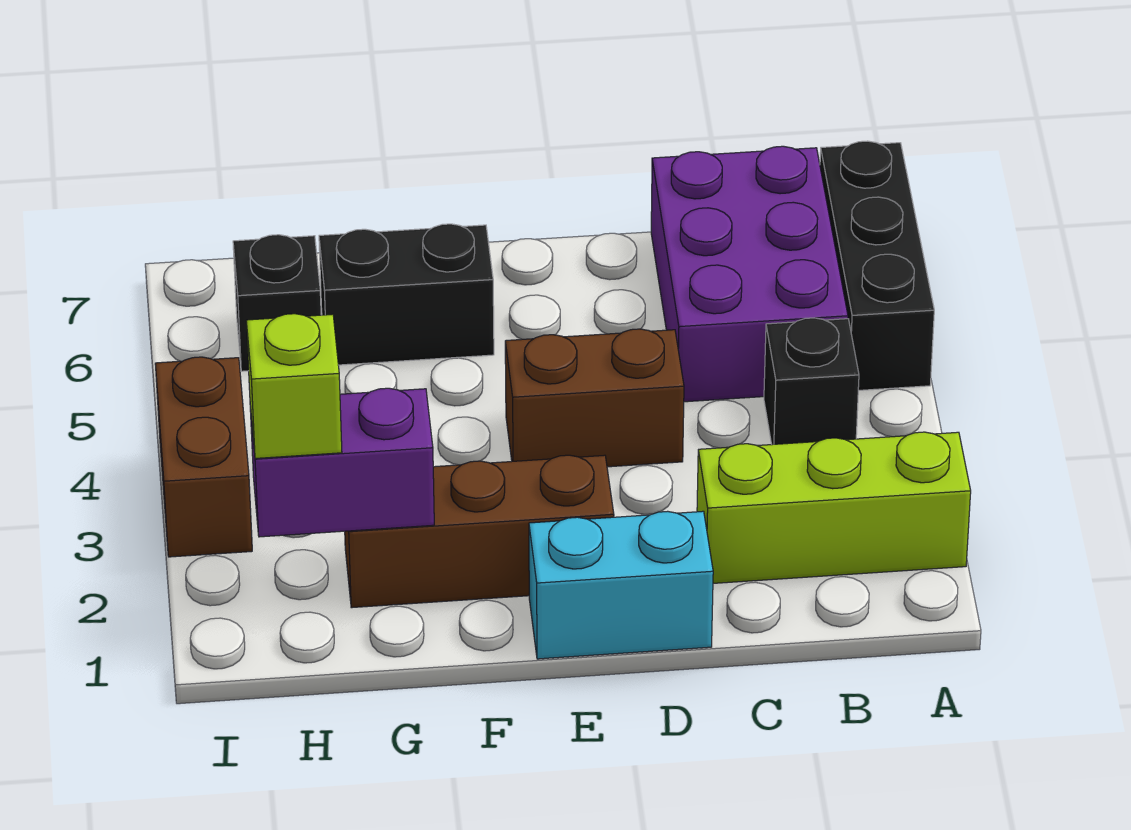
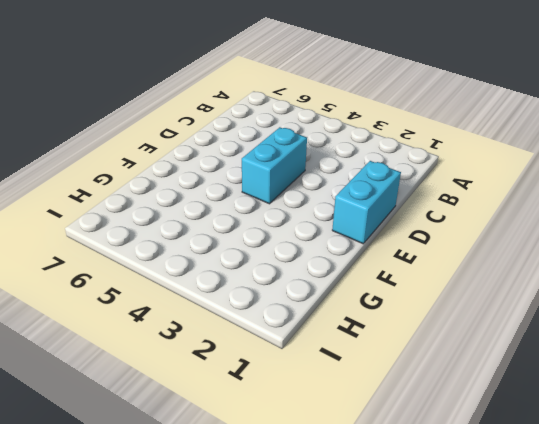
cyan 1x2 brick [242,127,307,204] -> brown 1x2 brick [505,329,684,467]
none -> lime 1x3 brick [697,432,971,583]
none -> black 1x3 brick [820,141,934,390]
none -> black 1x1 brick [764,318,859,445]

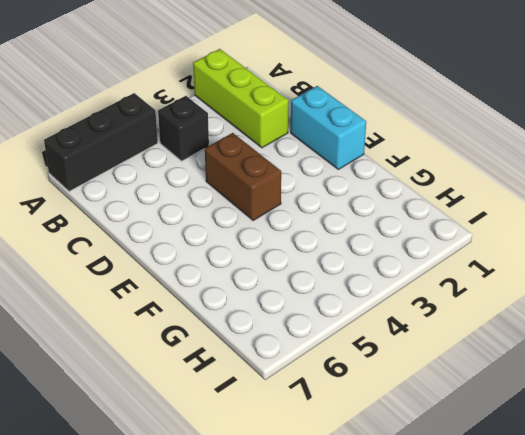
none -> purple 2x3 brick [651,146,848,402]
none -> brown 1x3 brick [345,455,614,608]
none -> black 1x2 brick [319,224,494,365]

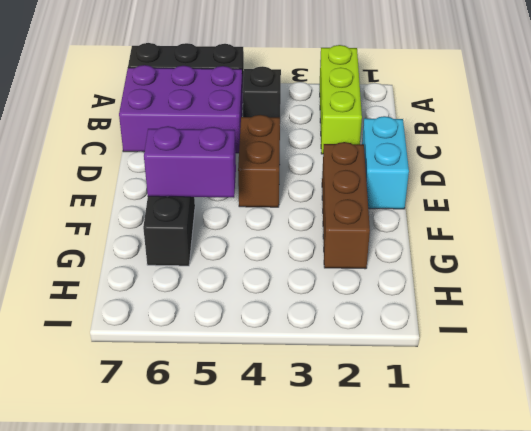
purple 1x2 brick [144,126,236,197] -> purple 1x2 brick turned to [250,388,434,537]
none -> black 1x1 brick [233,235,321,371]
none -> brown 1x2 brick [155,357,252,557]
none -> lime 1x1 brick [246,314,342,458]

